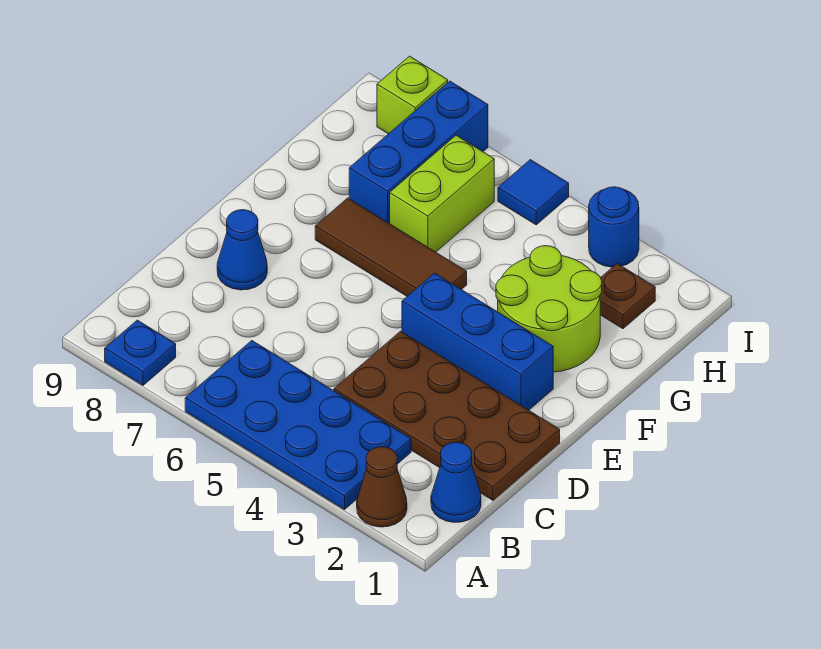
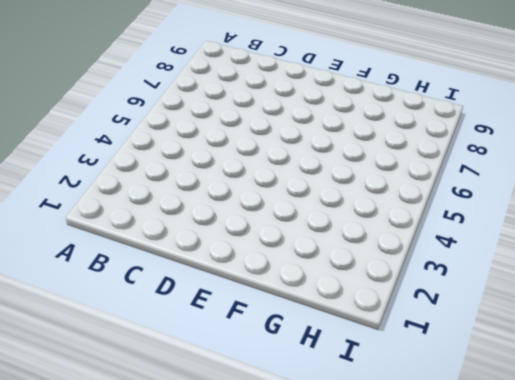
none -> brown 1x1 cone [357,447,407,527]
none -> blue 2x4 plate [185,341,411,510]
none -> blue 1x1 plate [105,320,176,385]

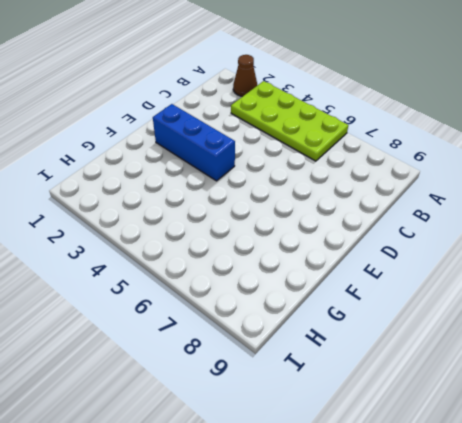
lime 2x4 plate [231,81,348,161] -> blue 2x4 plate [185,341,411,510]
none -> blue 1x1 plate [105,320,176,385]
none -> blue 1x1 cone [431,442,481,523]
none -> brown 2x4 plate [334,331,560,500]

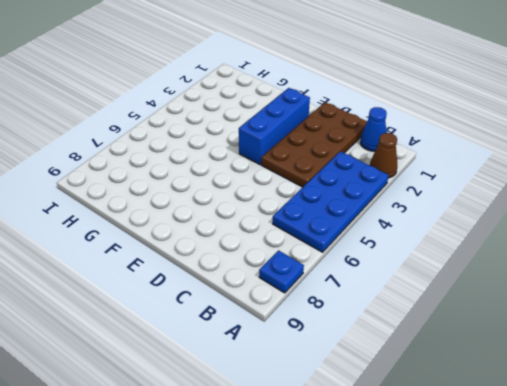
none -> blue 1x1 cone [217,210,267,290]
none -> lime 2x2 round brick [496,246,602,372]
none -> brown 1x3 tile [315,198,467,296]

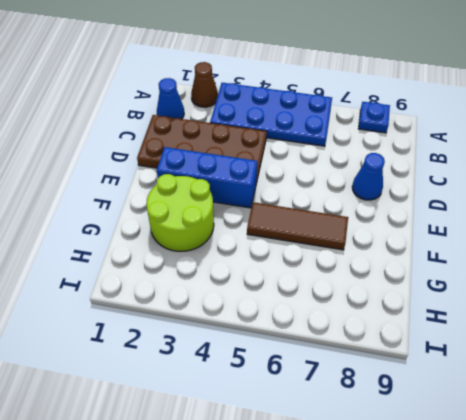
none -> lime 1x2 brick [390,135,494,252]
none -> blue 1x3 brick [349,81,488,224]
none -> brown 1x1 plate [600,264,655,329]

